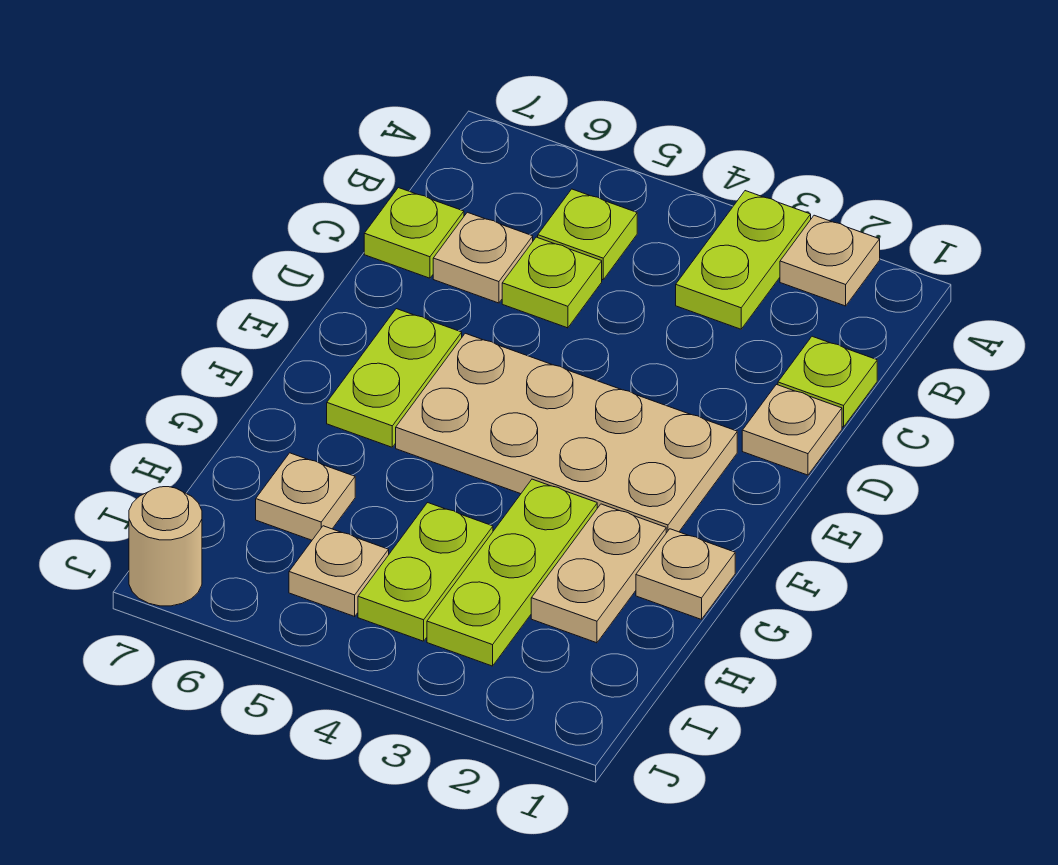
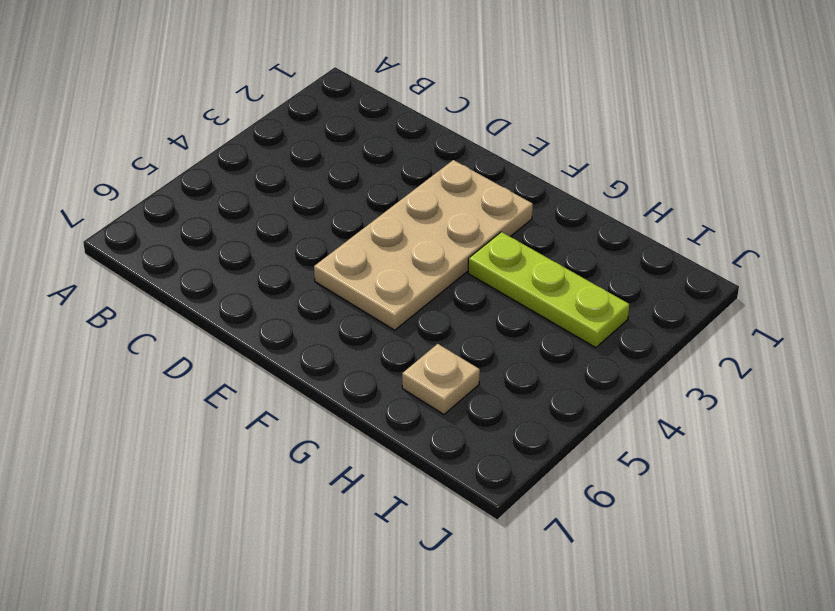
none -> tan 1x1 plate [780,215,880,306]
none -> lime 1x2 plate [676,191,811,329]
none -> lime 1x1 plate [538,189,637,280]

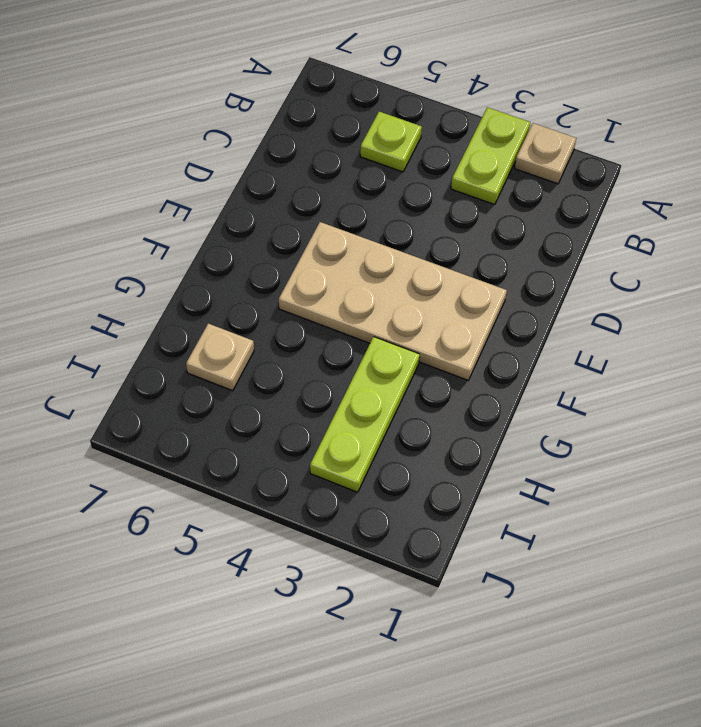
none -> lime 1x1 plate [778,336,877,427]
none -> lime 1x1 plate [502,237,602,328]
none -> tan 1x1 plate [433,212,533,303]

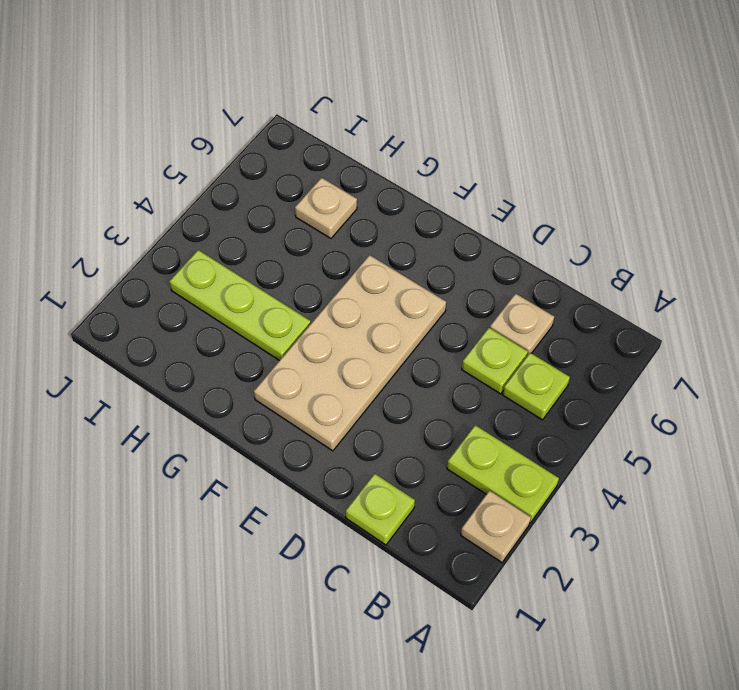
none -> lime 1x1 plate [364,188,464,278]
none -> tan 1x1 plate [742,385,842,475]
none -> lime 1x2 plate [327,309,462,447]

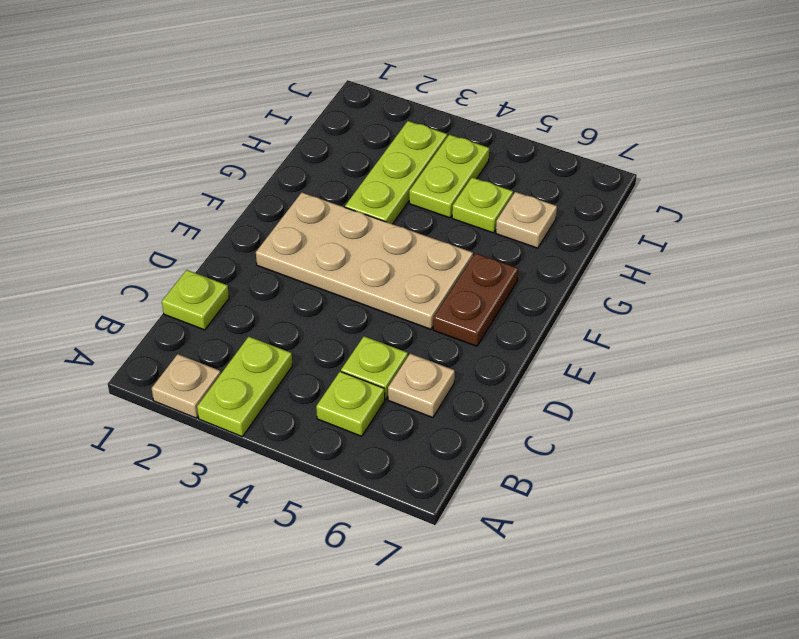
brown 1x2 plate [433,253,518,346] -> lime 1x2 plate [327,309,462,447]
lime 1x1 plate [452,177,513,233] -> lime 1x1 plate moved to [364,188,464,278]
none -> tan 1x1 plate [742,385,842,475]
none -> tan 1x1 plate [636,529,735,619]
none -> tan 1x2 plate [531,504,666,643]

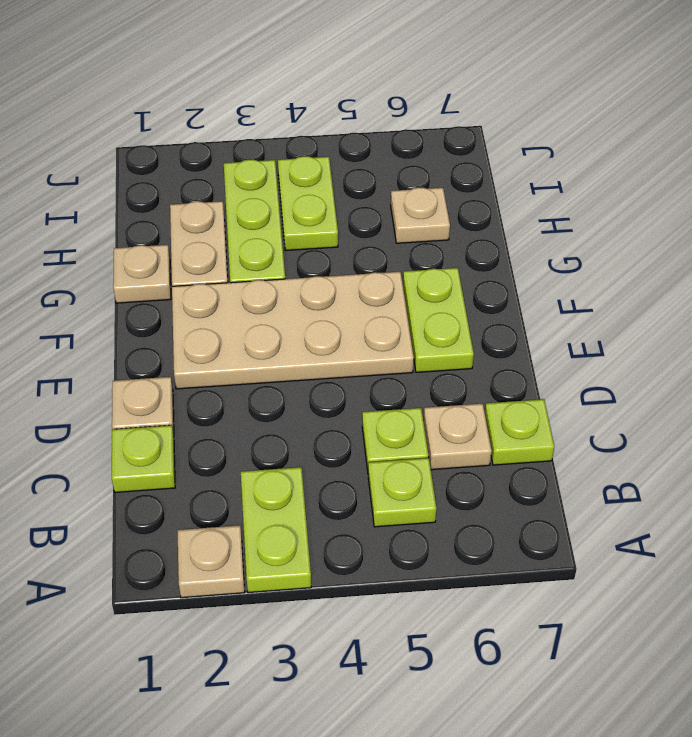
none -> tan 1x1 plate [289,526,389,616]
none -> tan 1x1 round brick [129,487,202,606]

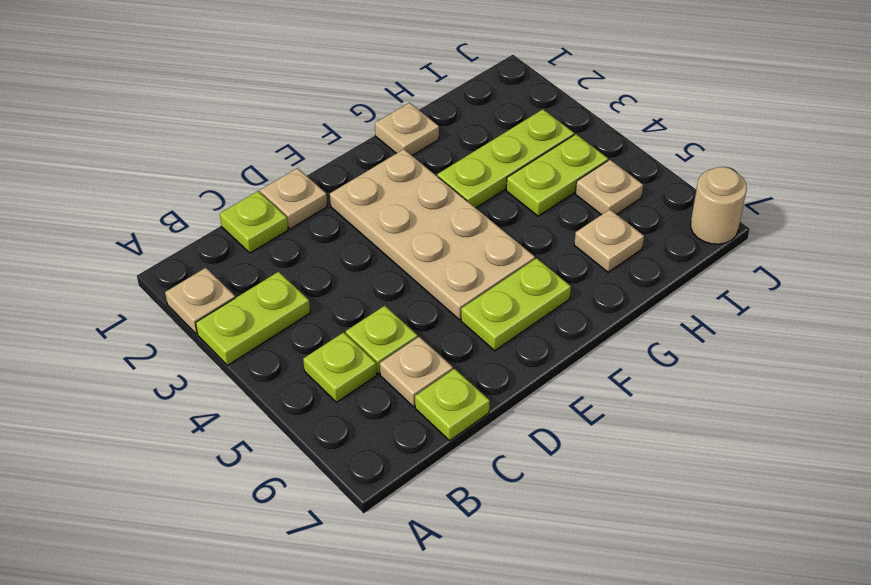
none -> tan 1x2 plate [531,504,666,643]

